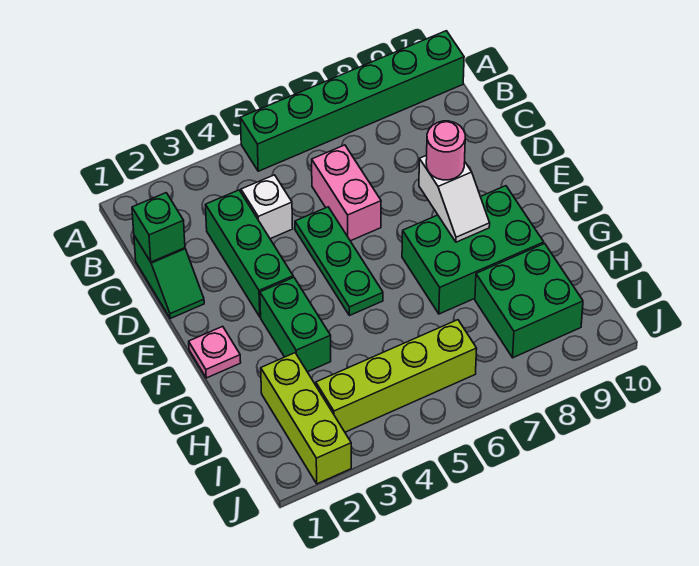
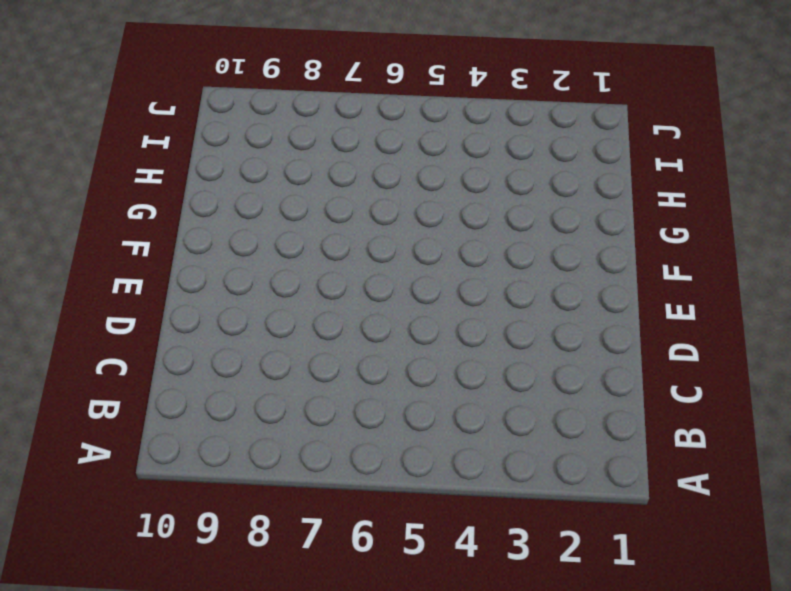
none -> green 1x6 brick [240,31,464,171]
none -> green 1x2 slope [134,236,204,318]
none -> green 1x3 brick [206,190,293,317]

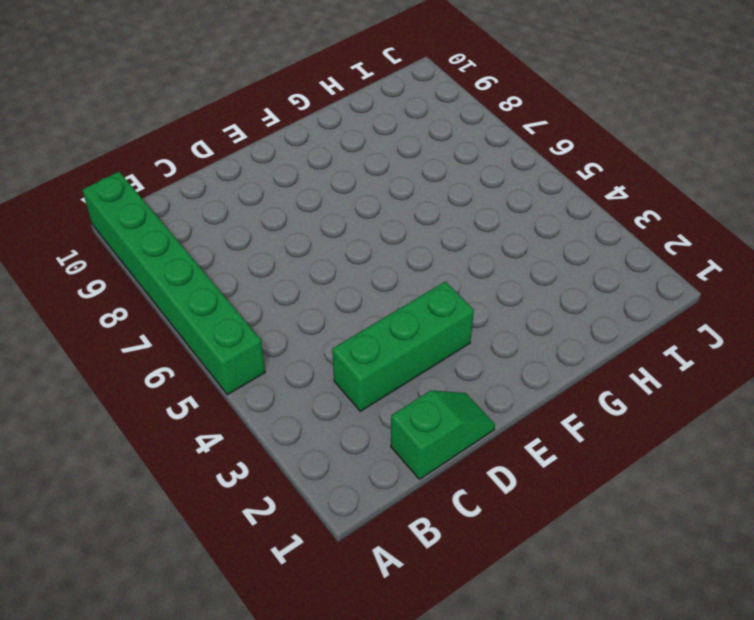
none -> white 1x1 brick [241,175,293,239]
none -> pink 1x2 brick [312,145,381,241]
none -> green 1x3 plate [295,207,383,316]

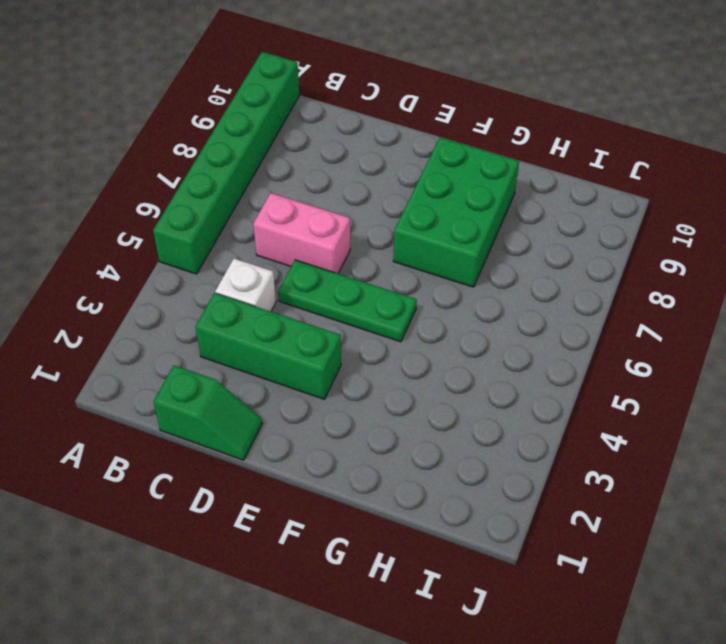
none -> pink 1x1 plate [189,326,241,378]
none -> green 1x2 brick [260,277,331,372]
none -> lime 1x3 brick [261,353,351,484]

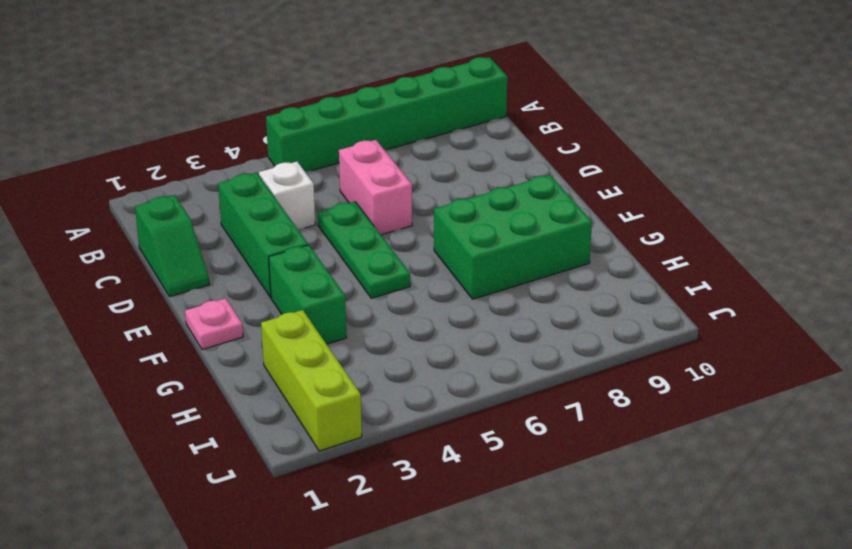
none -> green 2x2 brick [475,244,583,358]
none -> lime 1x4 brick [316,320,477,432]
none -> green 1x1 brick [132,193,185,262]

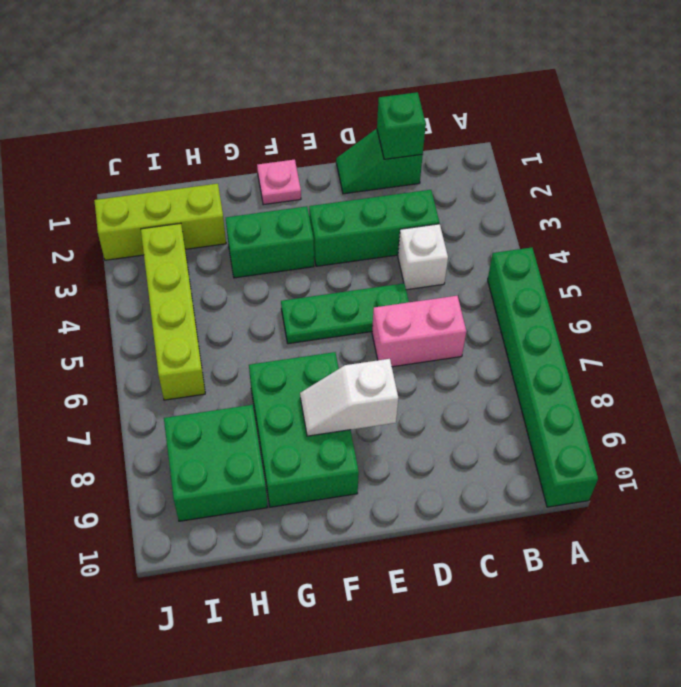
none -> pink 1x1 round brick [426,121,465,180]

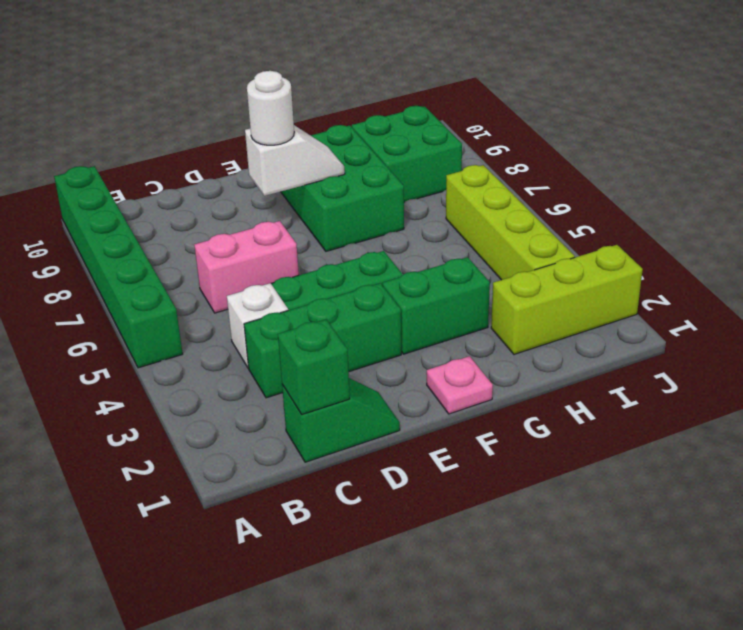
white 1x1 round brick [247,71,294,145] -> pink 1x1 round brick [426,121,465,180]

